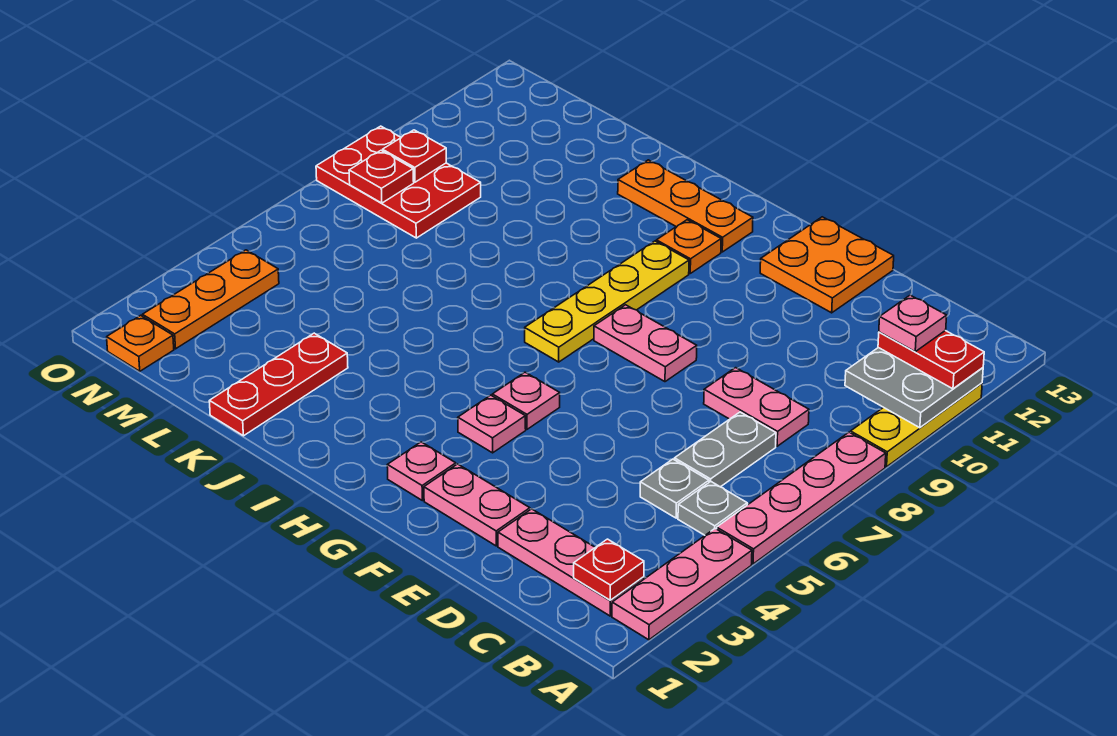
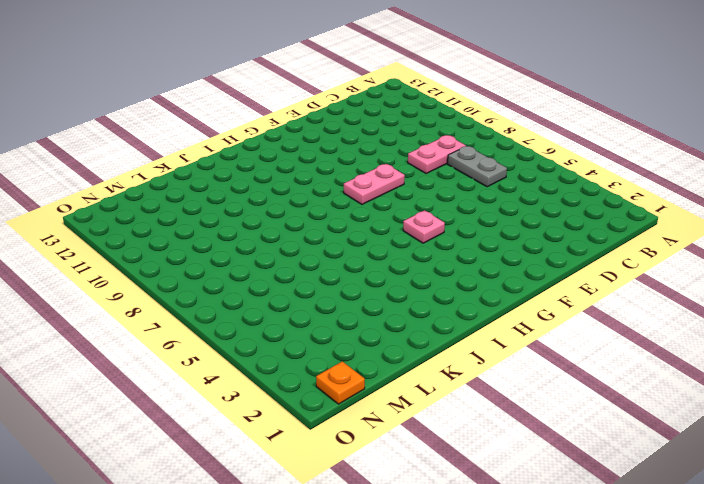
none -> pink 1x3 plate [612,529,752,640]
none -> pink 1x4 plate [717,432,886,564]
none -> yellow 1x3 plate [851,383,982,467]

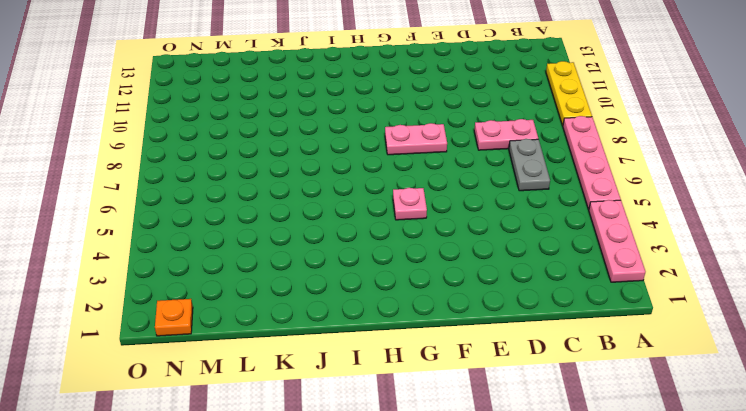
none -> pink 1x3 plate [498,509,644,616]
none -> grey 1x1 plate [678,482,747,535]
none -> grey 1x1 plate [640,459,709,518]

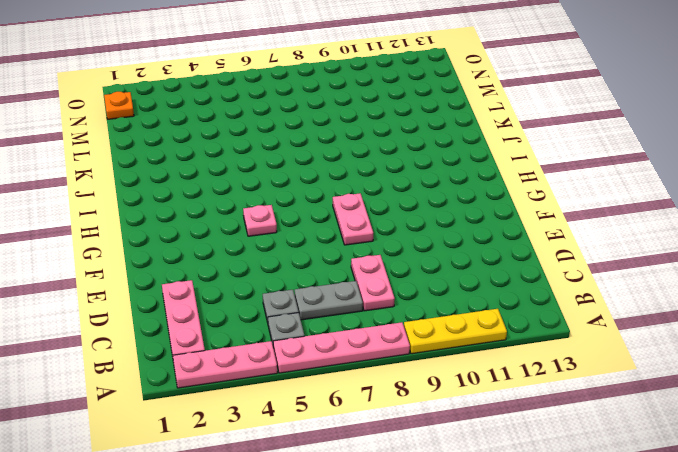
none -> pink 1x2 plate [424,464,530,546]
none -> orange 2x2 plate [760,217,894,313]
none -> pink 1x1 plate [387,442,456,501]

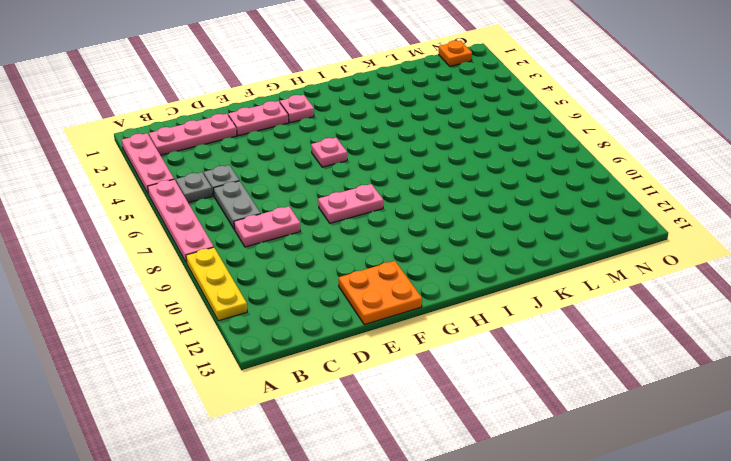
none -> pink 1x1 plate [458,395,526,453]
none -> yellow 1x4 plate [525,241,689,362]
none -> orange 1x1 plate [656,220,721,273]

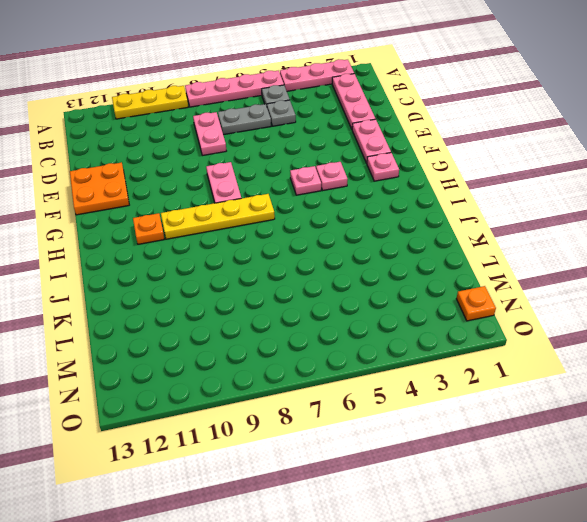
none -> orange 1x3 plate [618,160,753,252]
none -> red 1x3 plate [209,333,348,436]
none -> red 2x3 plate [316,126,481,238]

